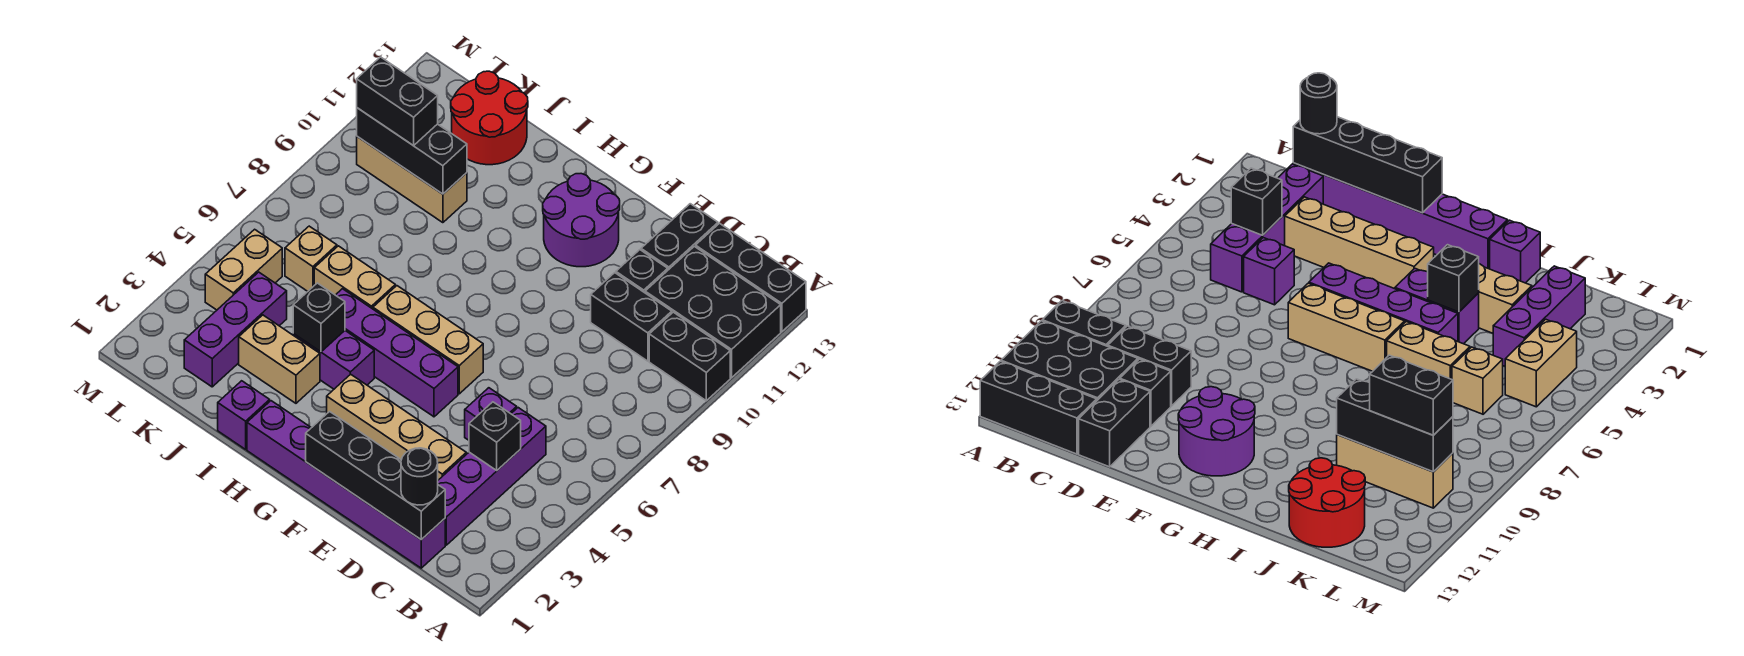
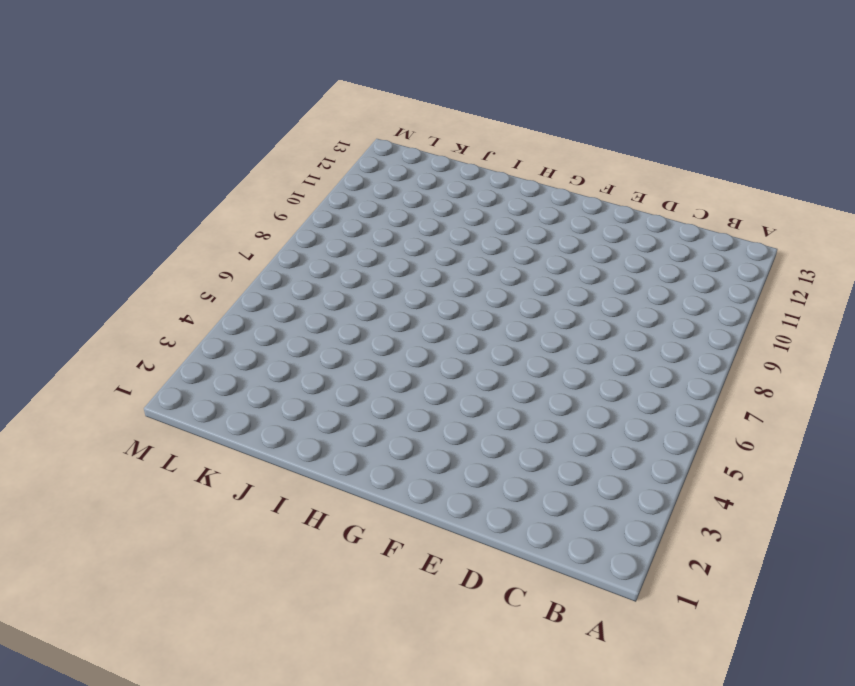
none -> black 1x2 brick [649,312,730,401]
none -> black 2x3 brick [645,246,781,378]
none -> black 1x3 brick [696,223,806,332]

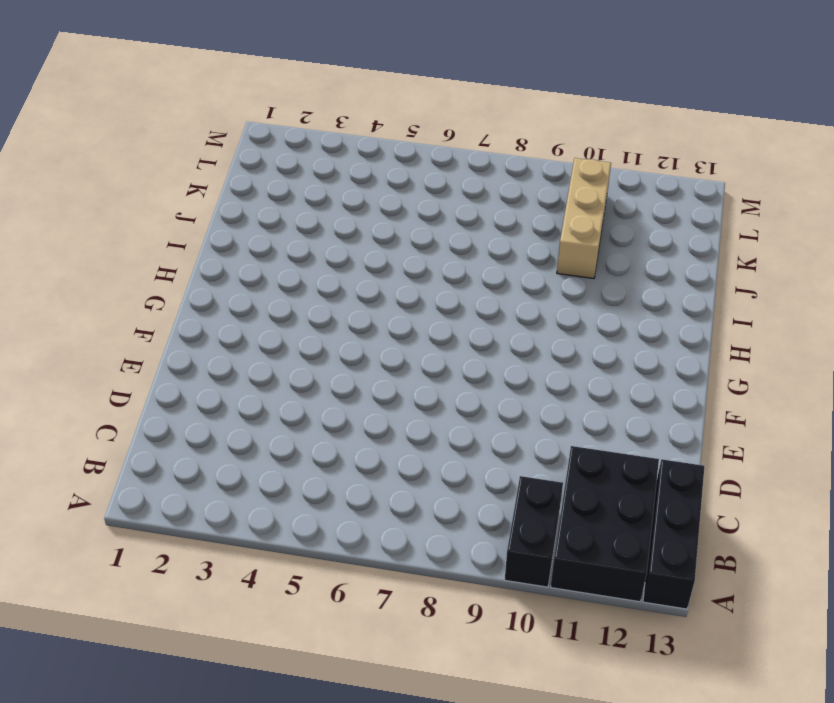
none -> purple 1x6 brick [247,401,445,568]
none -> purple 1x4 brick [438,408,546,545]
none -> black 1x2 brick [591,273,672,361]

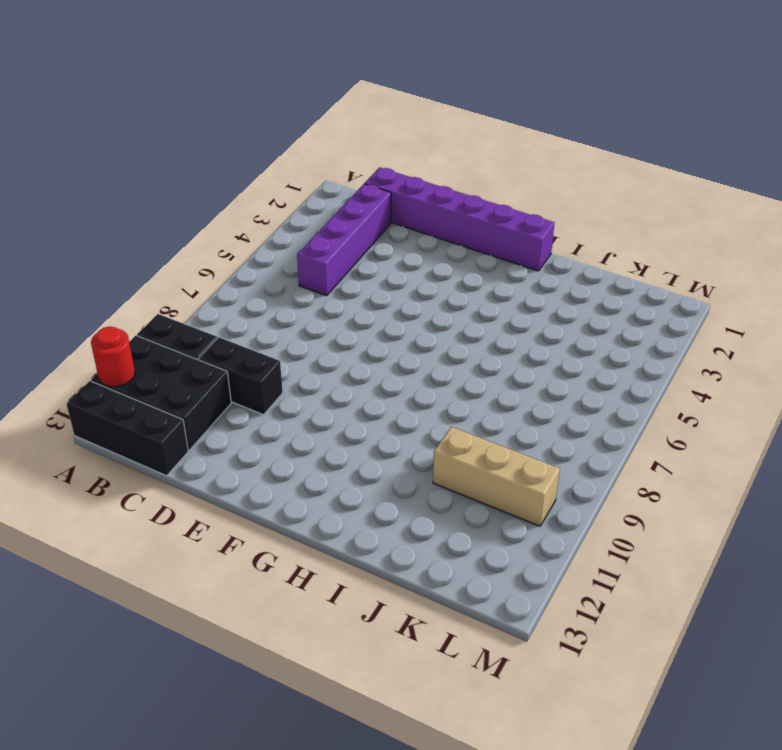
red 1x1 round brick [91,327,135,387] -> none
none -> tan 1x4 brick [327,374,466,480]
none -> purple 1x1 brick [465,388,517,440]
none -> black 1x1 brick [616,250,668,293]

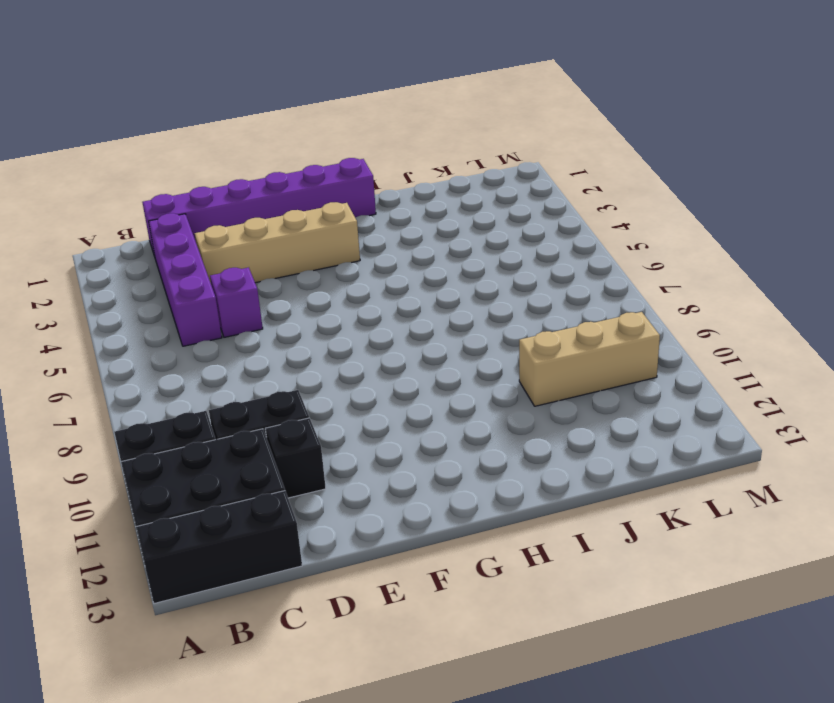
none -> black 1x2 brick [641,204,718,270]
none -> purple 1x4 brick [336,289,458,417]
none -> tan 1x3 brick [373,286,483,394]

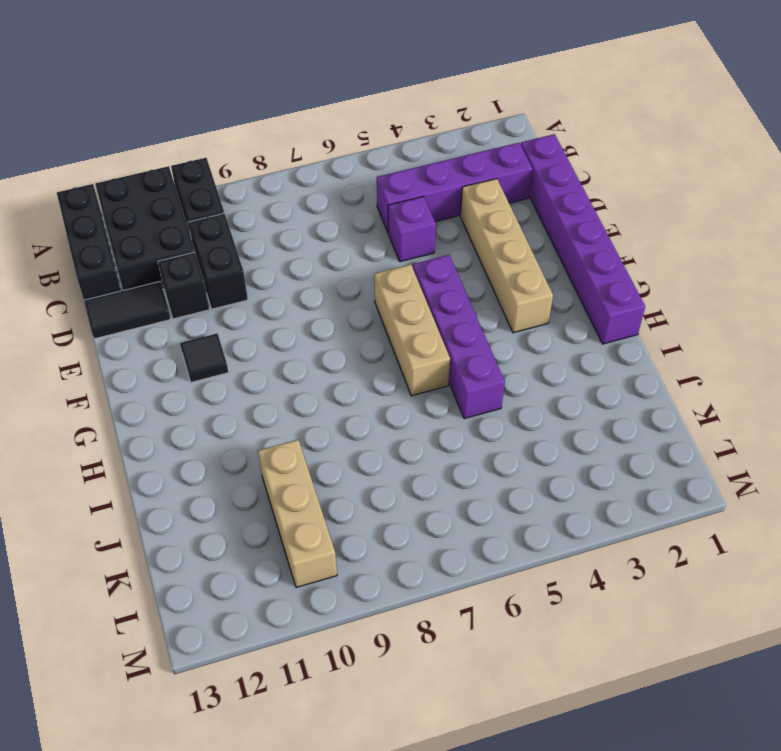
black 1x2 tile [84,282,171,339] -> black 1x2 brick [641,204,718,270]
black 1x1 tile [180,333,228,382] -> purple 2x2 round brick [543,174,620,267]
none -> purple 1x2 brick [293,331,374,389]
none -> purple 1x1 brick [218,381,270,449]
none -> tan 1x2 brick [239,315,320,403]

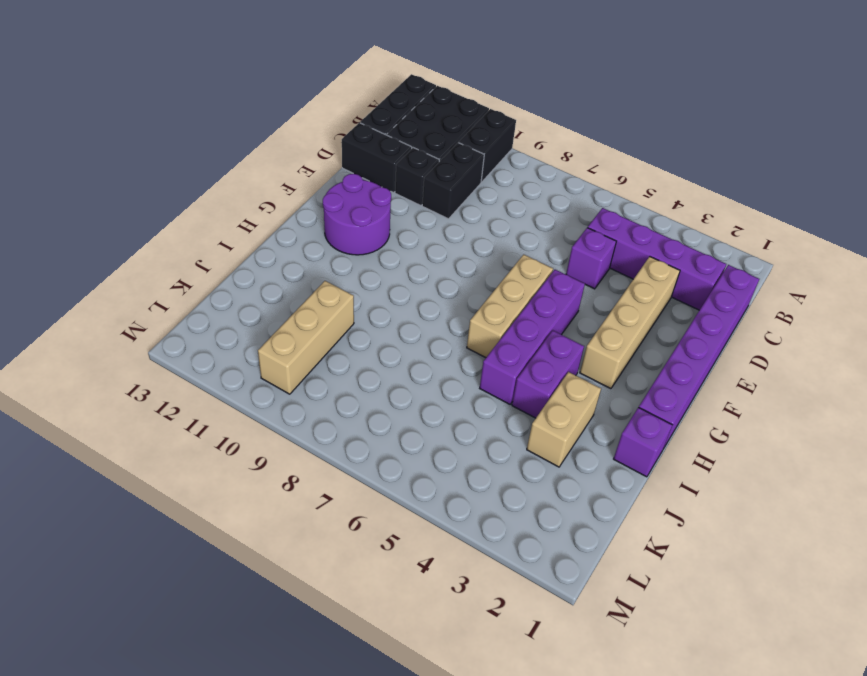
none -> tan 1x2 brick [314,246,395,309]
none -> red 2x2 round brick [451,71,528,165]
none -> purple 1x3 brick [184,272,287,387]

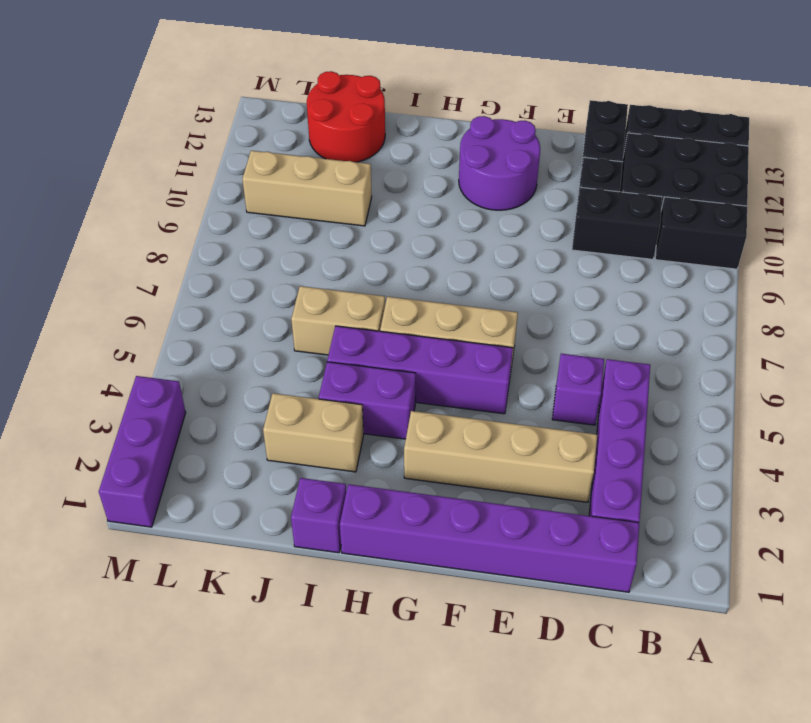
purple 1x3 brick [99,376,186,527] -> purple 1x3 brick moved to [184,272,287,387]
none -> tan 1x1 brick [285,226,337,291]
none -> tan 1x2 brick [205,229,282,310]
none -> black 1x4 brick [306,412,445,540]

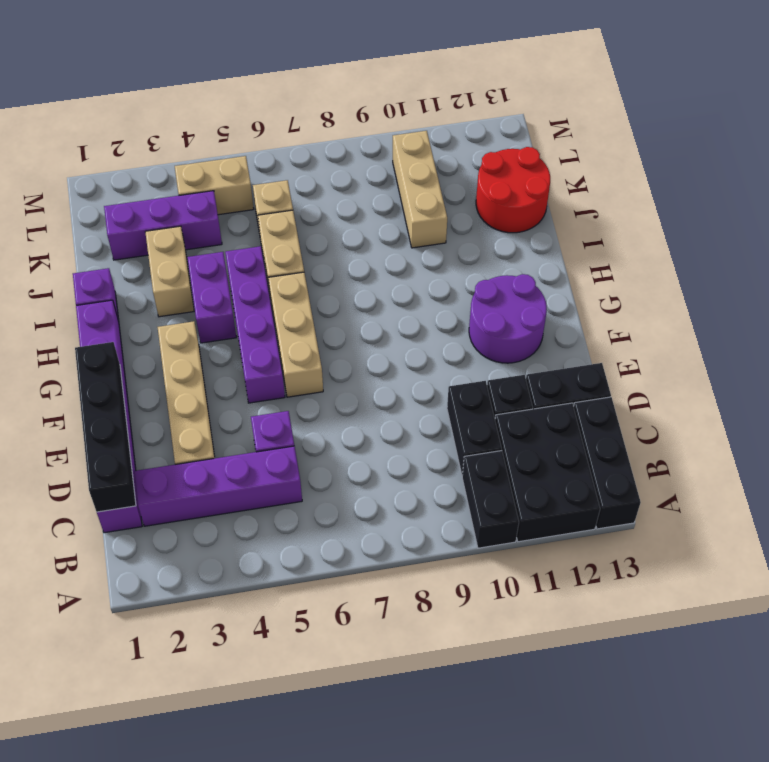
none -> black 1x1 brick [469,402,521,470]
none -> black 1x1 brick [293,283,345,352]
none -> black 1x3 brick [357,108,467,194]

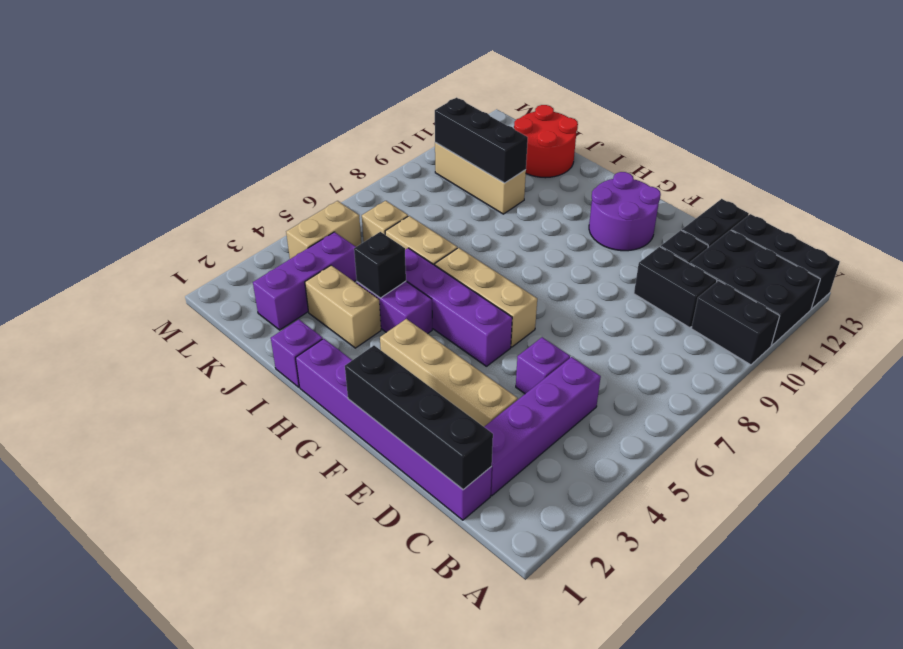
none -> black 1x1 brick [469,402,521,470]
none -> black 1x1 round brick [401,448,438,505]
none -> black 1x2 brick [357,57,438,146]

